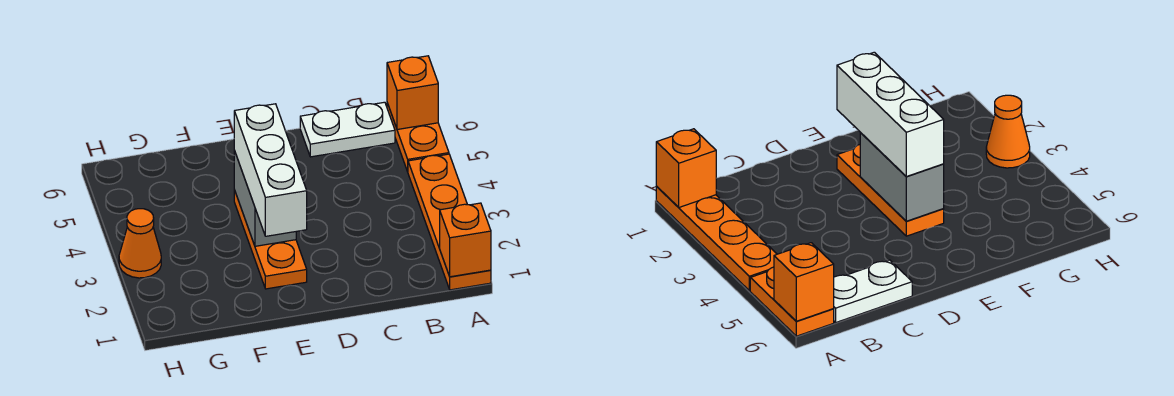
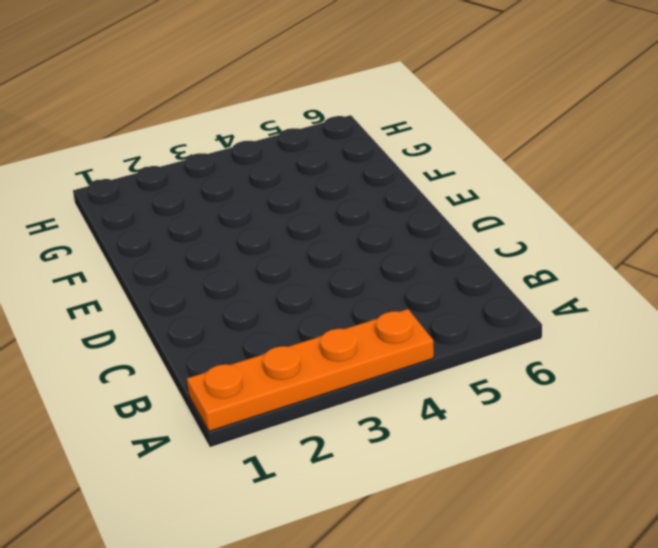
none -> orange 1x2 plate [387,103,449,172]
none -> white 1x2 plate [300,102,395,157]

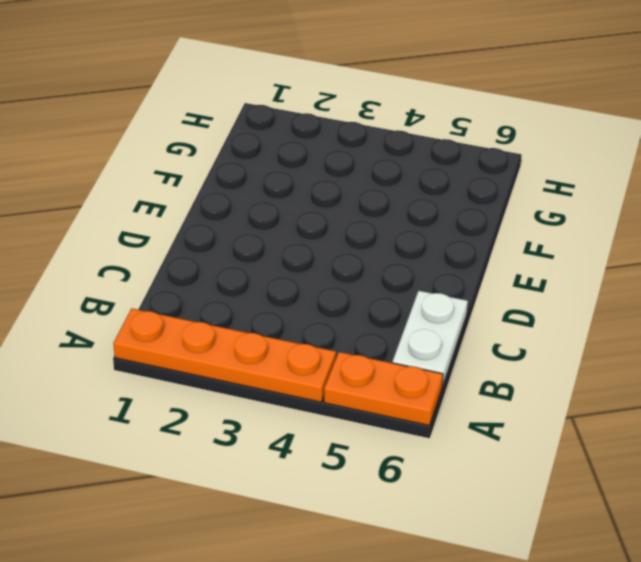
none -> orange 1x3 plate [234,190,307,289]
none -> orange 1x1 cone [119,209,161,278]

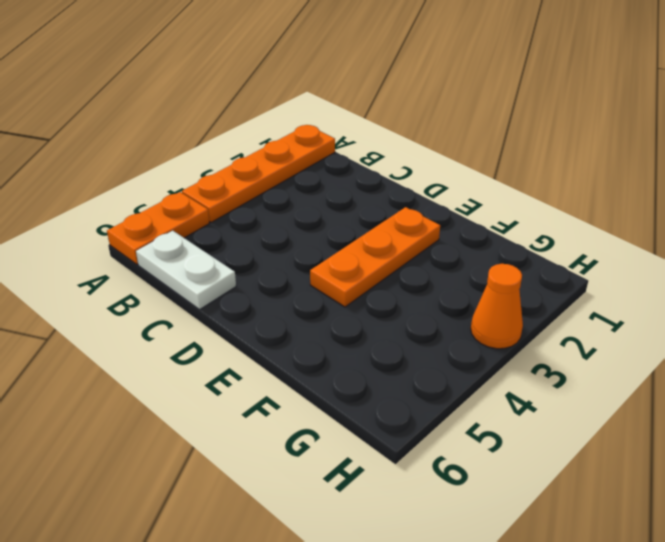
none -> orange 1x1 brick [440,203,491,277]
none -> orange 1x1 brick [387,56,438,130]

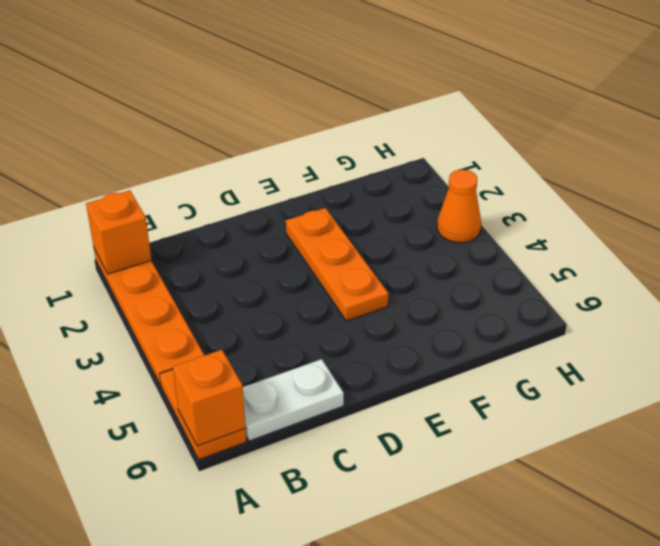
none -> grey 1x2 brick [234,151,296,246]
none -> white 1x3 brick [234,104,307,236]

